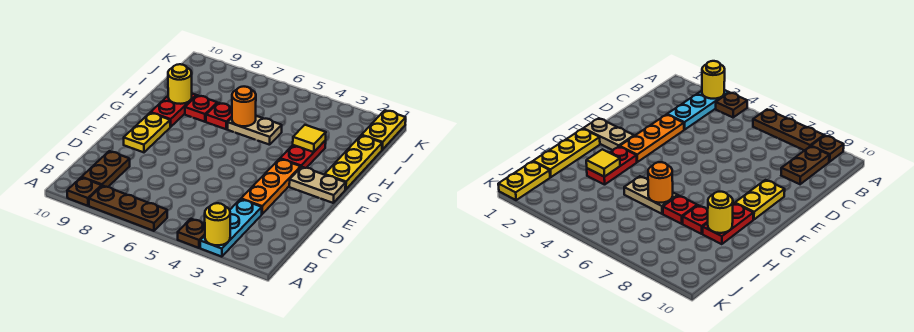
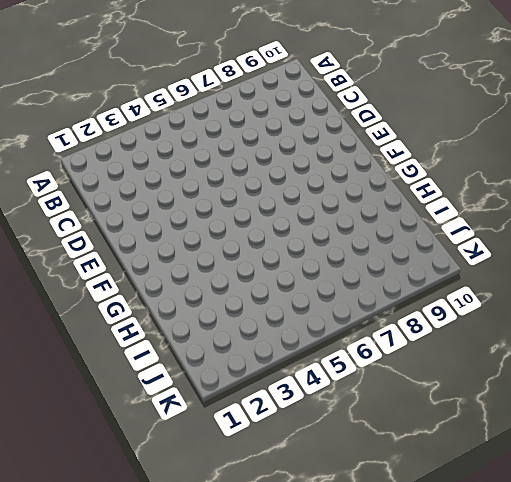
none -> cyan 1x3 plate [200,199,262,257]
none -> brown 1x1 plate [178,219,205,248]
none -> brown 1x3 plate [89,186,167,231]

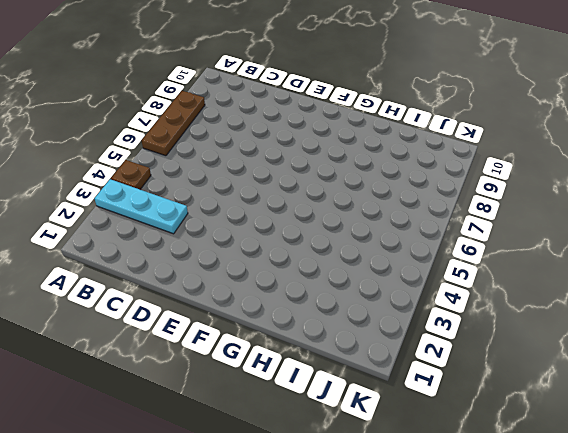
none -> brown 1x1 plate [67,178,101,206]
none -> brown 1x2 plate [82,151,130,187]
none -> orange 1x3 plate [241,159,301,214]

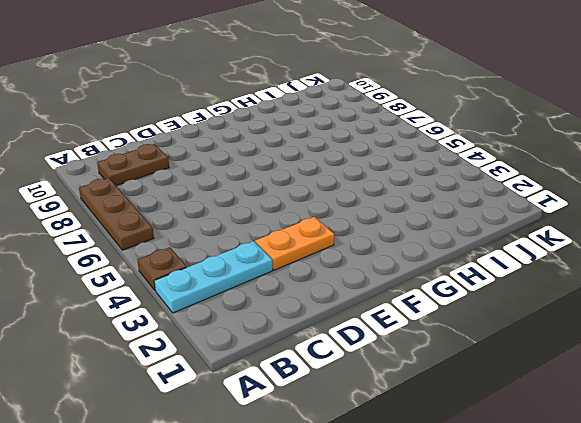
orange 1x2 plate [255,217,334,270] -> orange 1x3 plate [241,159,301,214]
none -> brown 1x1 plate [67,178,101,206]
none -> yellow 1x2 plate [124,113,170,152]
none -> tan 1x2 plate [289,167,346,203]

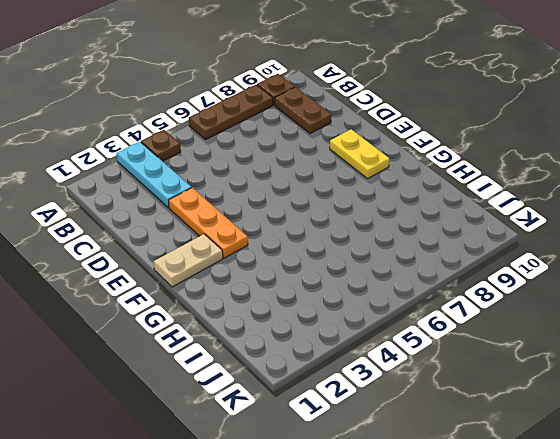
none -> yellow 1x3 plate [324,135,382,189]
none -> red 1x2 plate [280,140,326,168]
none -> red 1x2 plate [151,94,196,127]

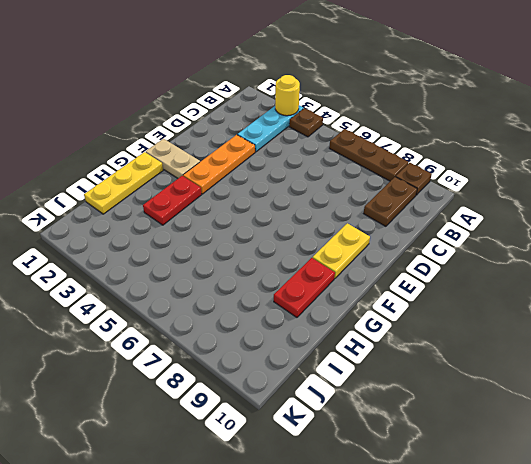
none -> tan 1x2 plate [228,116,282,145]
none -> red 1x1 plate [206,103,232,129]
none -> red 1x1 plate [185,95,217,122]

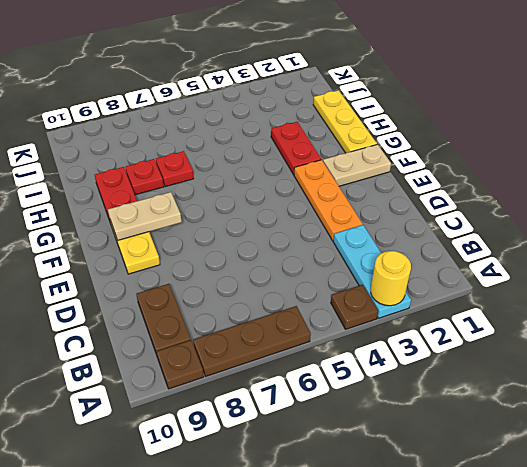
tan 1x2 plate [108,192,182,240] -> tan 1x2 plate moved to [228,116,282,145]
none -> yellow 1x2 plate [362,110,406,150]
none -> yellow 1x1 tile [293,125,326,152]
none -> orange 1x1 round brick [232,87,256,126]

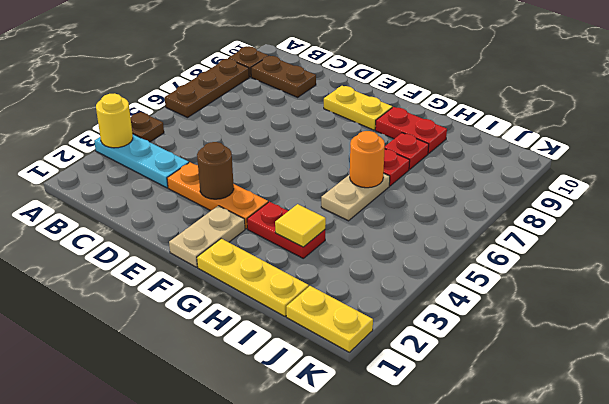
brown 1x1 round brick [197,142,234,199] -> none
none -> yellow 1x1 round brick [168,64,192,104]

